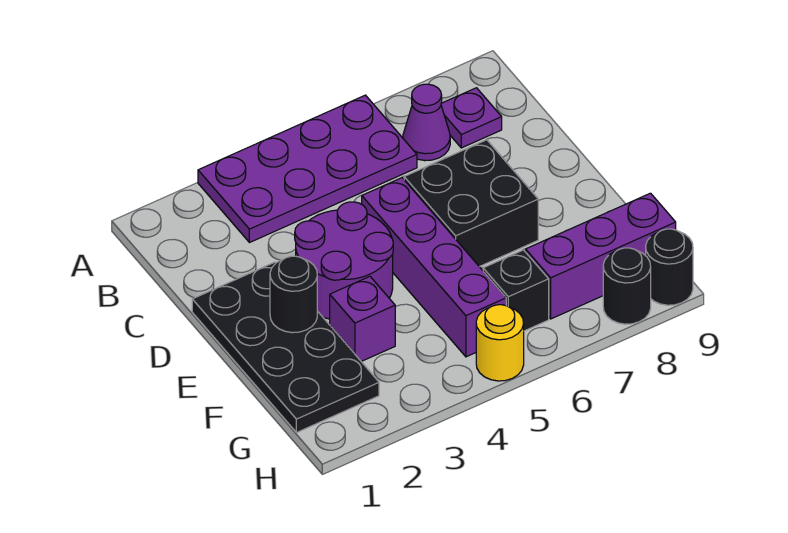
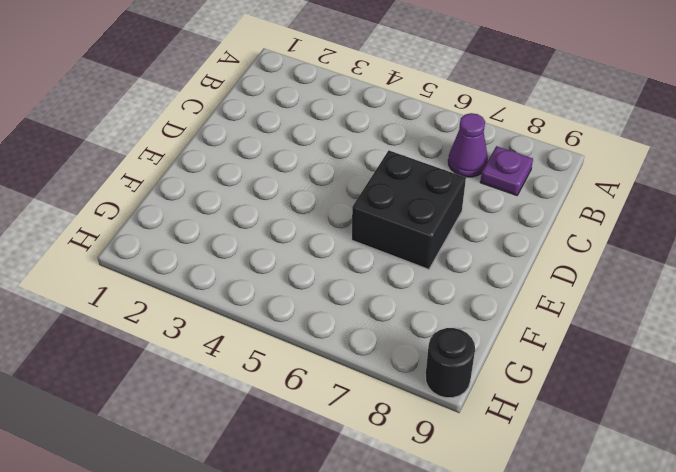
none -> purple 2x4 plate [198,95,417,243]
none -> black 2x4 plate [192,262,379,433]
none -> purple 2x2 round brick [295,202,393,319]

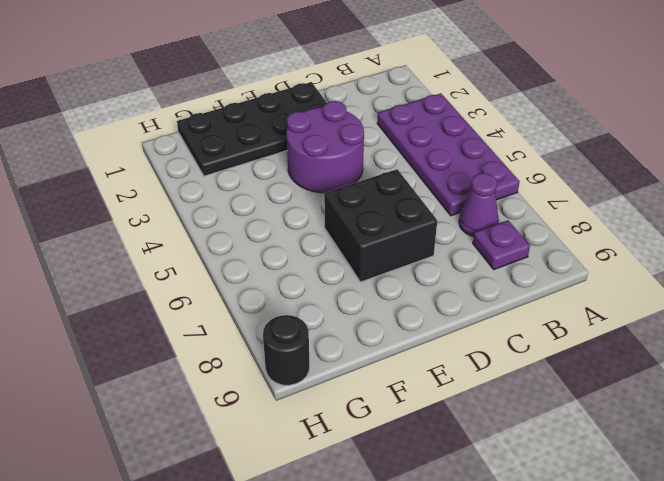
none -> purple 1x4 brick [362,178,506,357]
none -> purple 1x1 brick [330,276,395,361]
none -> black 1x1 brick [483,250,549,331]

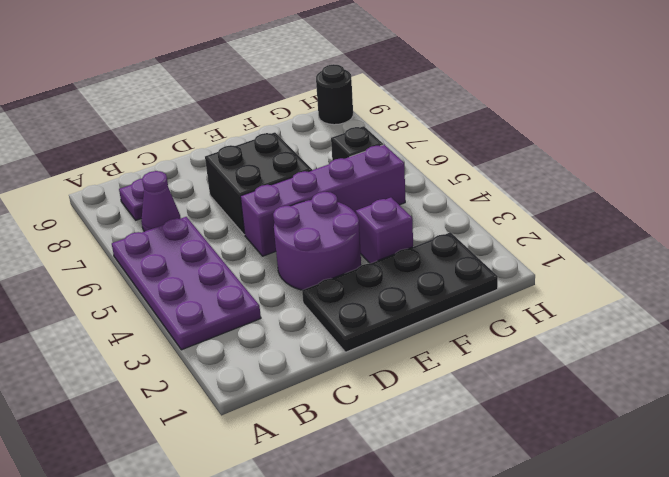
none -> purple 1x3 brick [526,193,676,319]
none -> yellow 1x1 round brick [476,305,524,381]
none -> black 1x1 round brick [603,248,651,324]

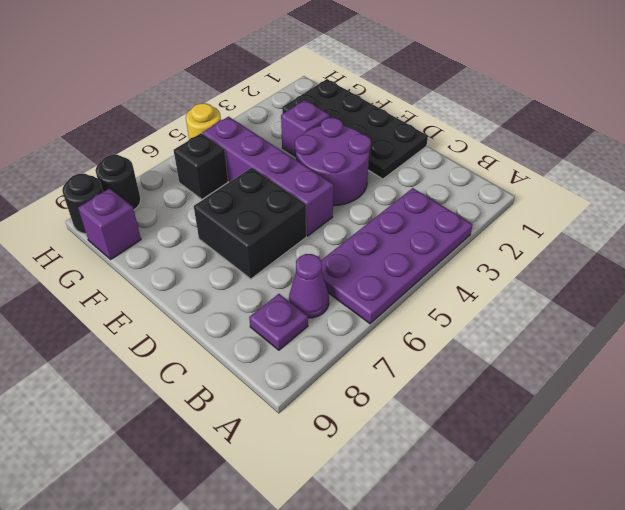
purple 1x1 brick [78,188,141,259] -> purple 1x3 brick [526,193,676,319]
none -> black 1x1 round brick [270,256,317,333]

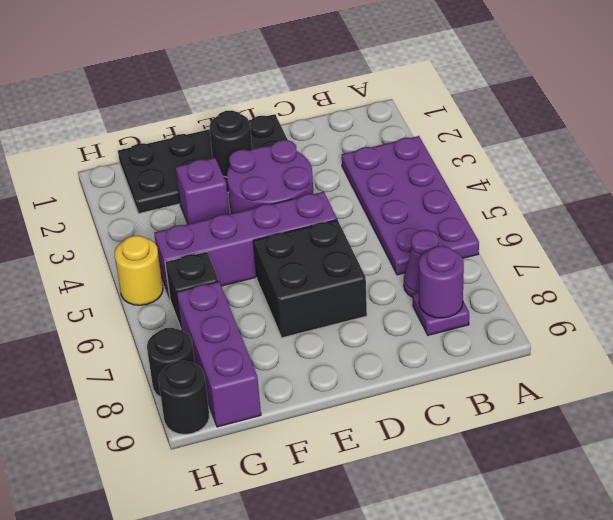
purple 1x1 round brick [419,246,464,318] -> none

